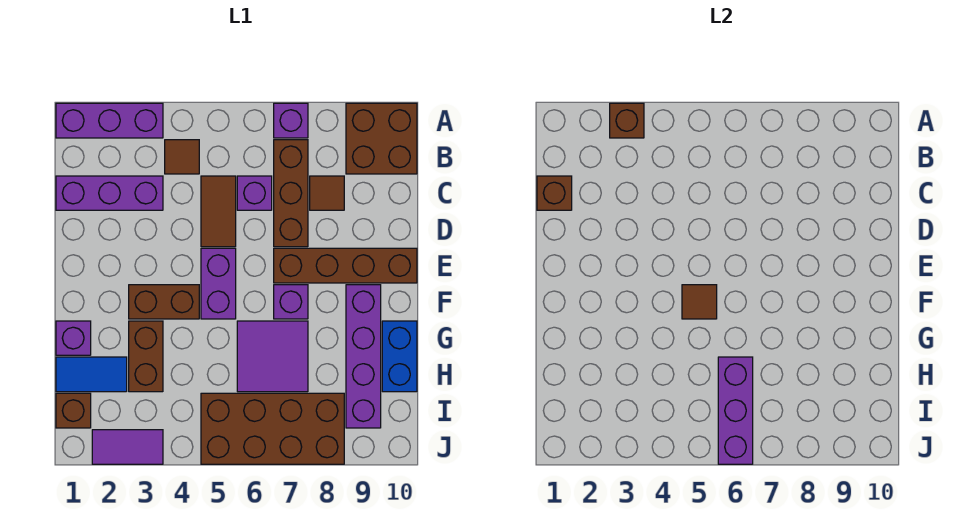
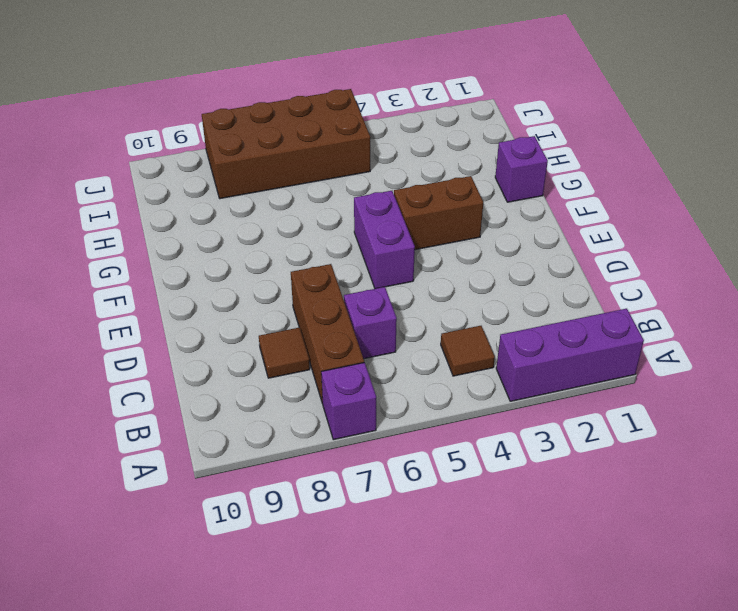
none -> brown 2x2 brick [346,103,417,174]
none -> purple 1x3 brick [56,176,163,210]
none -> brown 1x2 tile [201,176,236,247]

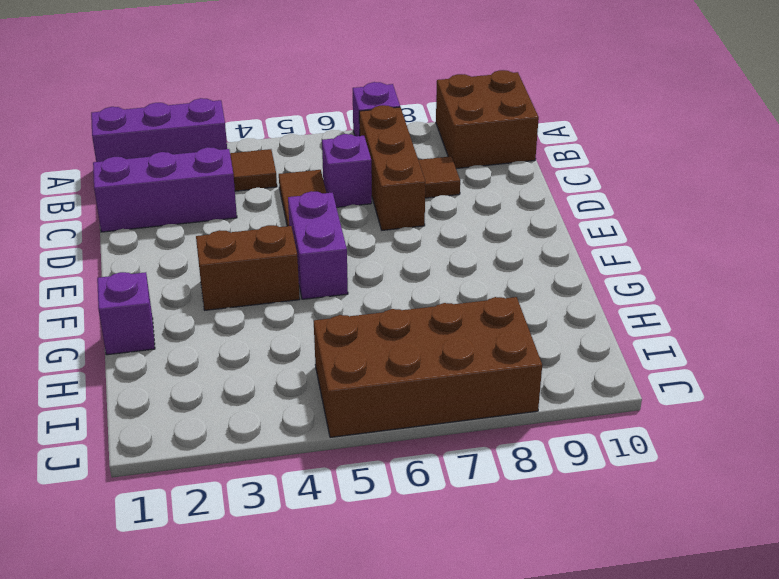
none -> brown 1x4 brick [274,248,417,283]
none -> purple 1x1 brick [274,285,308,319]
none -> purple 1x4 brick [346,285,381,428]

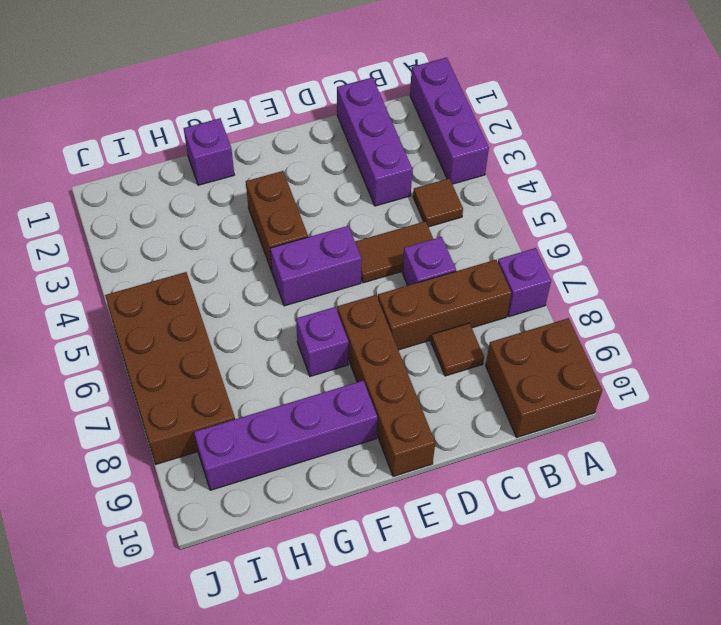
none -> brown 1x2 brick [129,321,163,392]
none -> purple 2x2 tile [237,321,308,392]
none -> blue 1x2 brick [382,321,417,392]

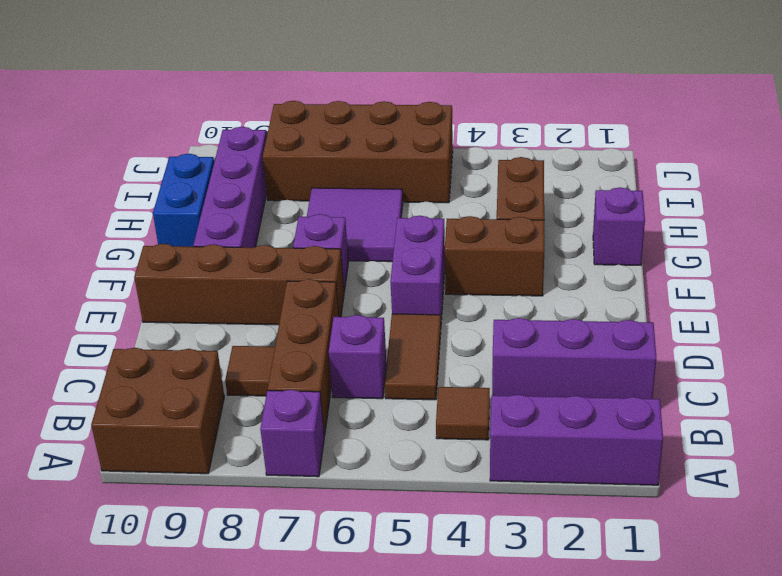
none -> blue 1x2 tile [56,357,127,392]
none -> brown 1x1 brick [56,393,91,428]
none -> purple 1x2 tile [92,430,163,464]

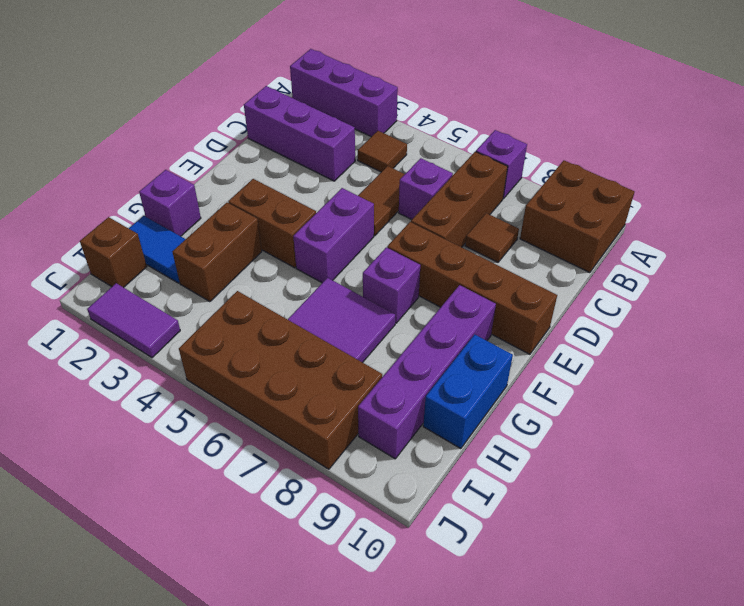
none -> brown 1x1 brick [610,103,644,138]
none -> brown 1x1 brick [537,176,572,210]
none -> brown 1x1 tile [682,285,717,319]

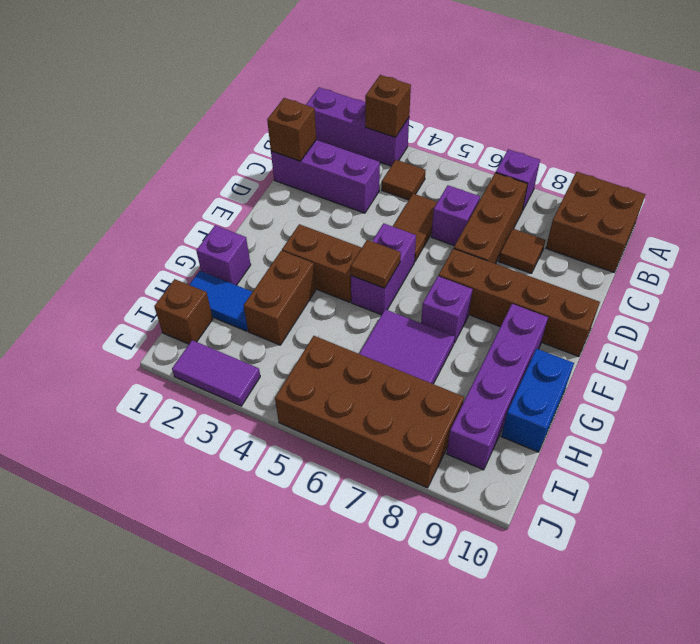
none -> purple 1x3 brick [718,357,753,464]

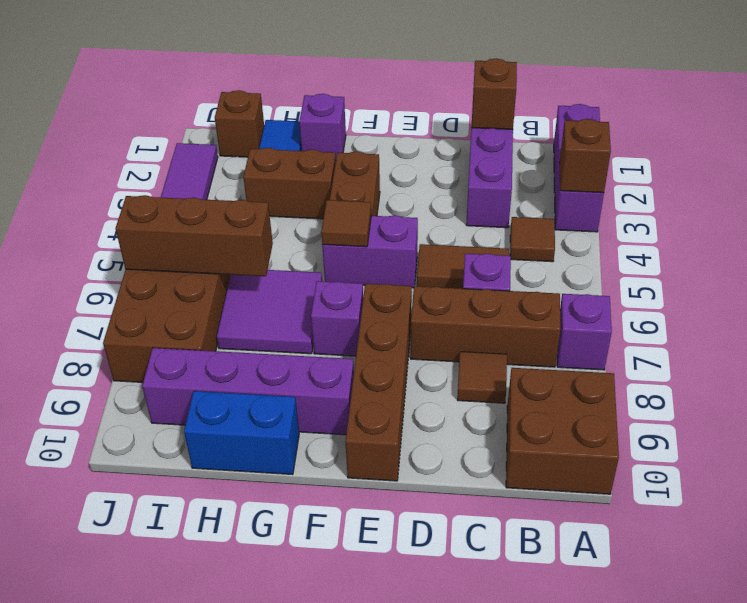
brown 1x3 brick [116,195,273,276] -> purple 1x3 brick [718,357,753,464]

